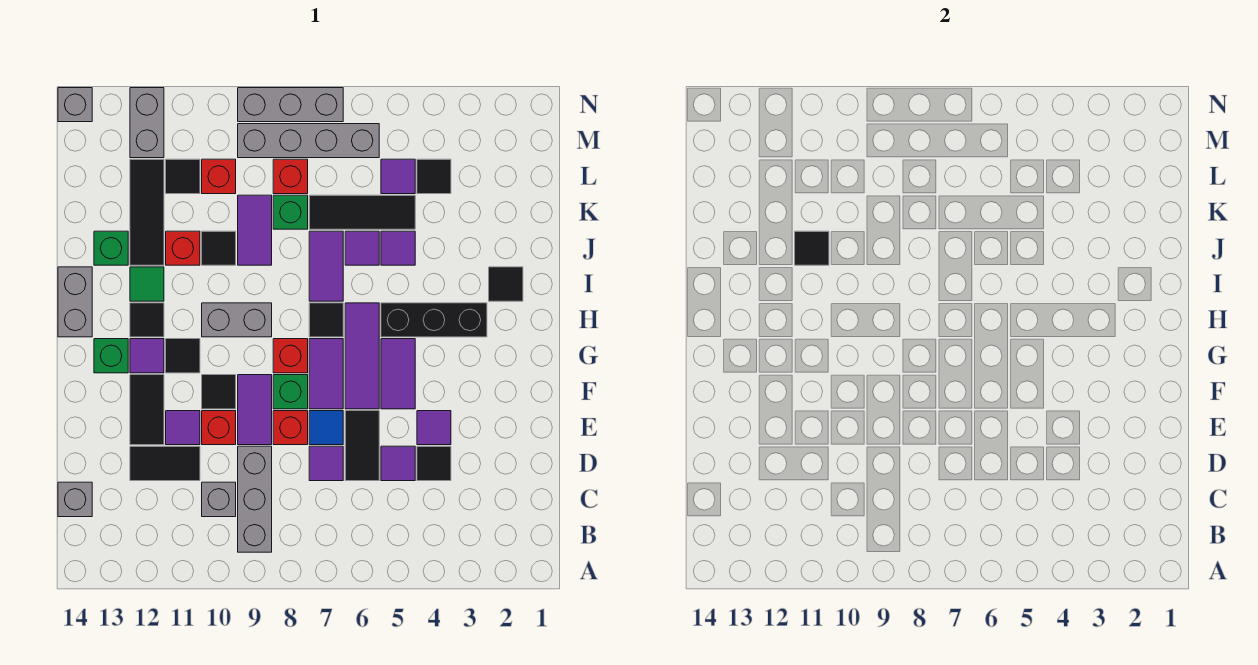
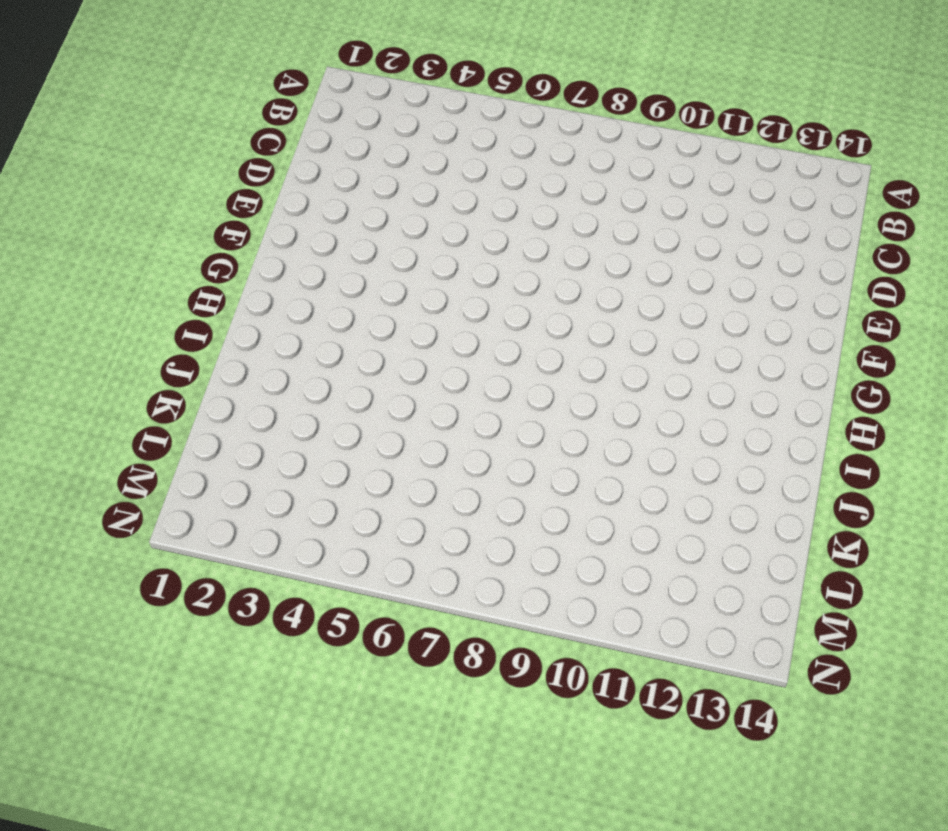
none -> grey 1x3 brick [238,446,272,552]
none -> grey 1x1 brick [202,482,236,517]
none -> grey 1x1 brick [58,482,92,517]
none -> black 1x1 tile [417,446,451,481]

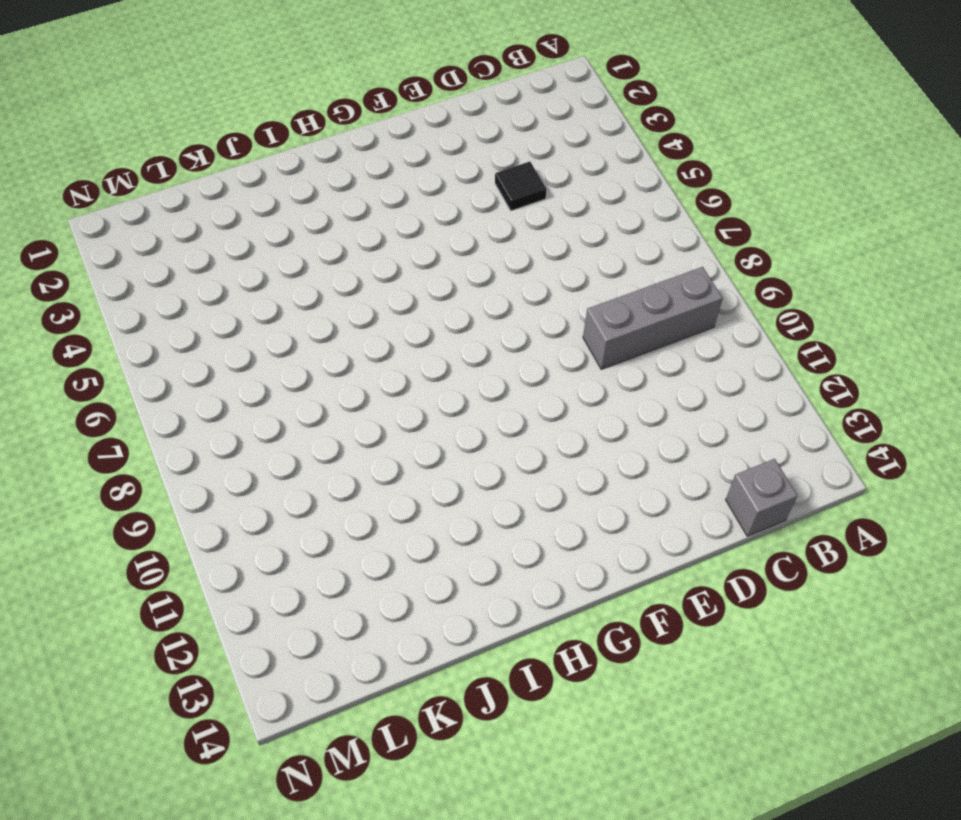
none -> grey 1x1 brick [202,482,236,517]
none -> purple 1x1 tile [381,446,415,481]
none -> black 1x2 tile [345,411,379,481]
none -> purple 1x1 tile [309,446,343,481]

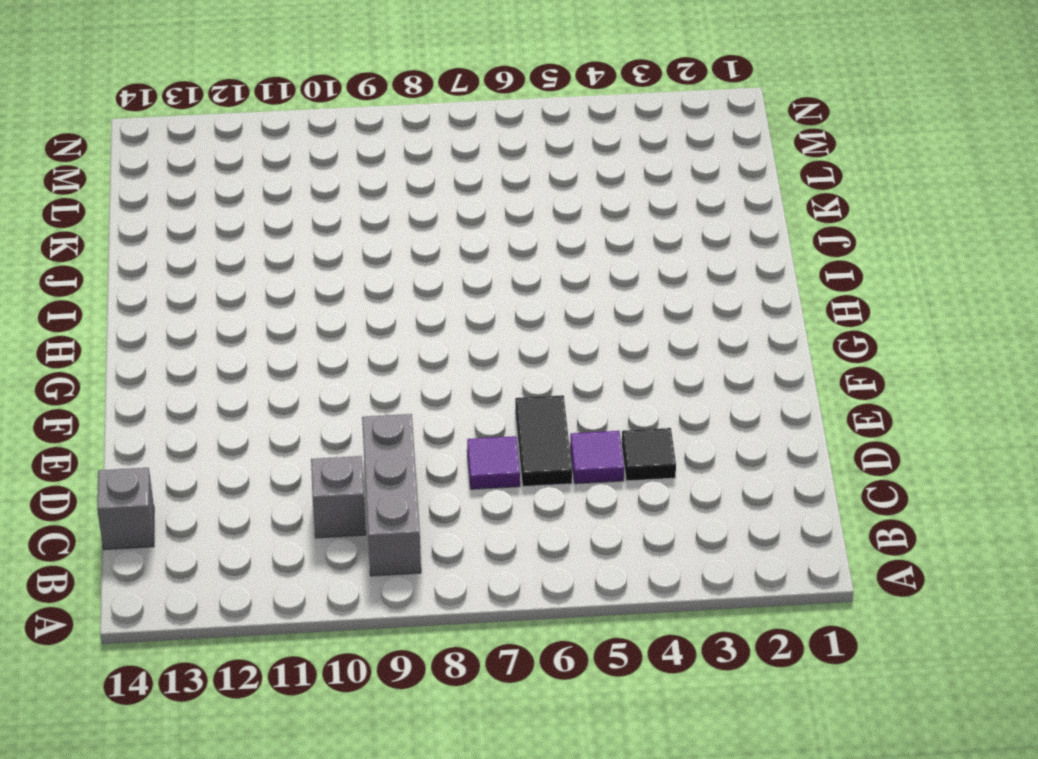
none -> black 1x2 tile [130,446,200,481]
none -> purple 1x1 tile [417,411,451,445]
none -> blue 1x1 tile [309,411,343,445]
none -> red 1x1 brick [273,411,308,445]

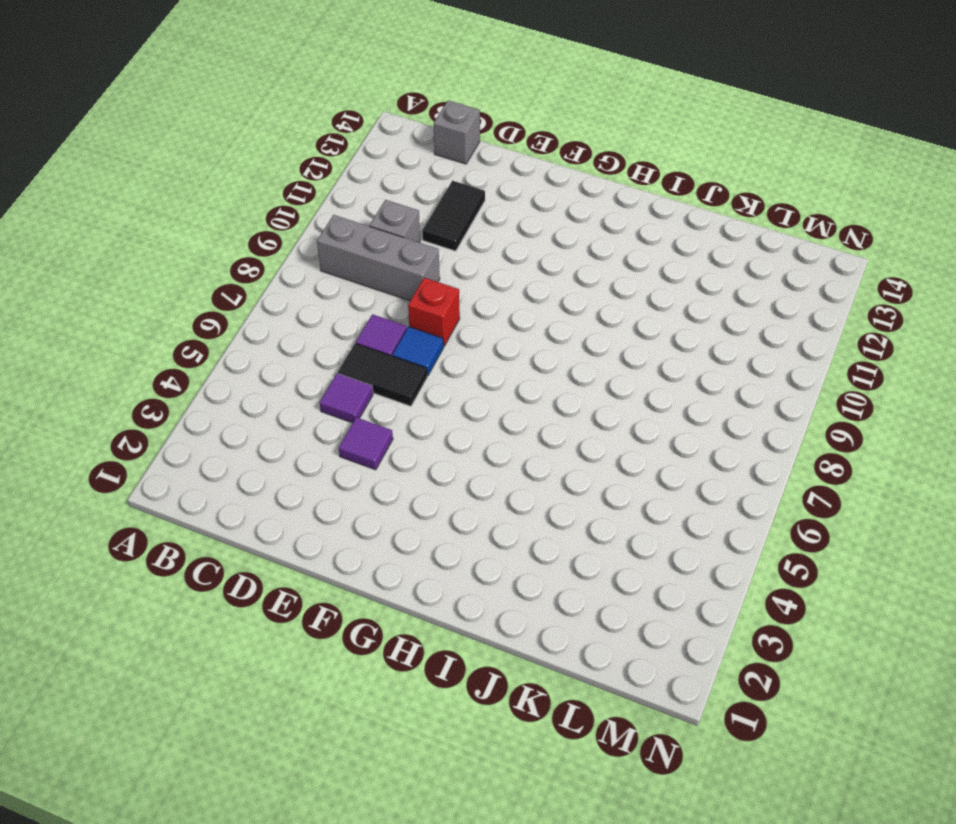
none -> black 1x1 tile [417,446,451,481]
none -> purple 1x2 tile [238,375,272,445]
none -> red 1x1 brick [202,411,236,445]
none -> purple 1x1 tile [166,411,200,445]

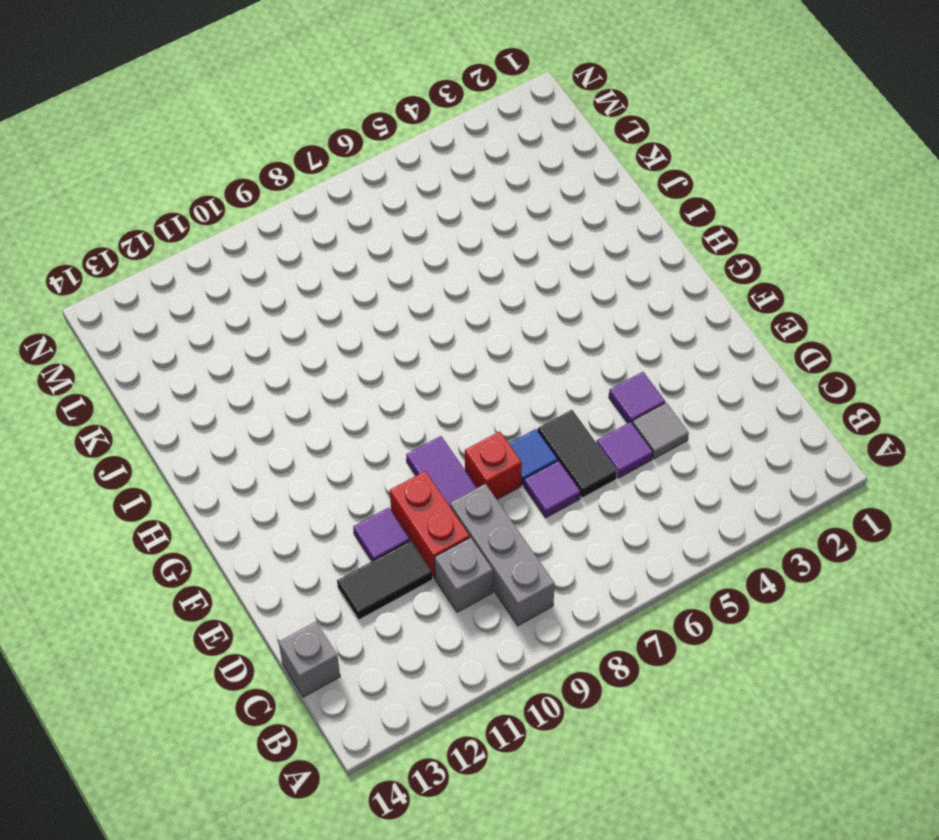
grey 1x1 tile [632,403,689,459] -> black 1x1 tile [417,446,451,481]
red 1x2 brick [390,471,470,579] -> red 1x1 brick [202,411,236,445]
none -> black 1x2 tile [130,375,164,445]
none -> purple 1x2 tile [381,339,415,409]
none -> purple 1x3 tile [345,303,379,409]
none -> purple 1x2 tile [309,339,343,409]

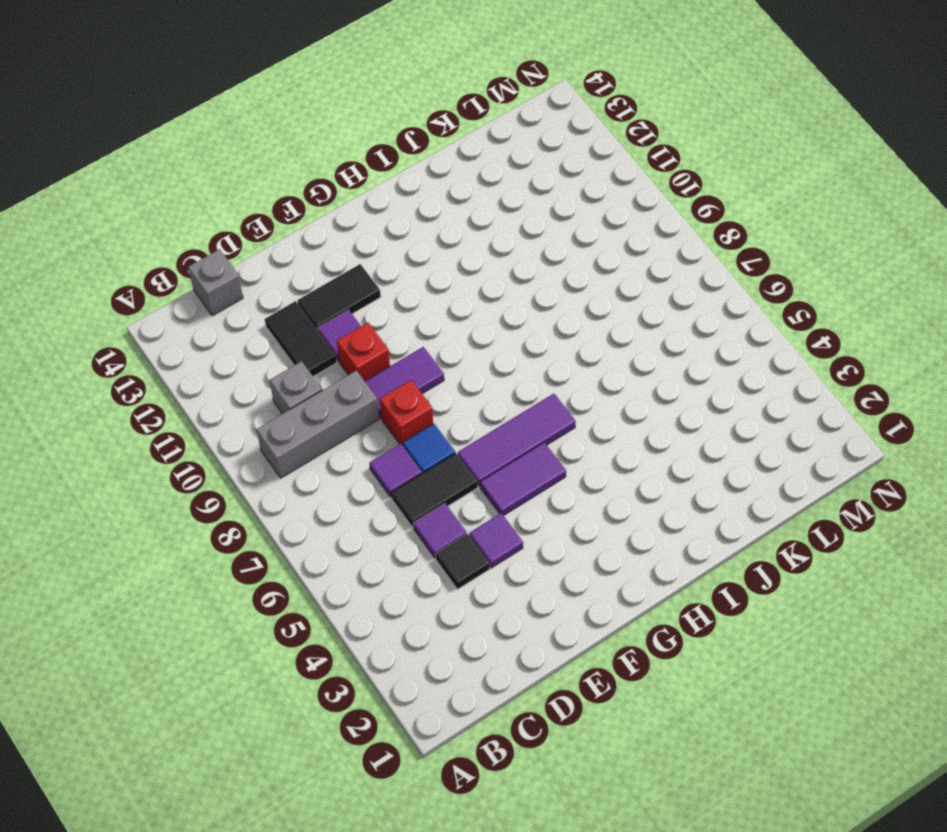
none -> purple 1x2 tile [309,339,343,409]
none -> green 1x1 brick [273,375,308,409]
none -> black 1x1 tile [202,375,236,409]
none -> red 1x1 brick [273,339,308,373]

